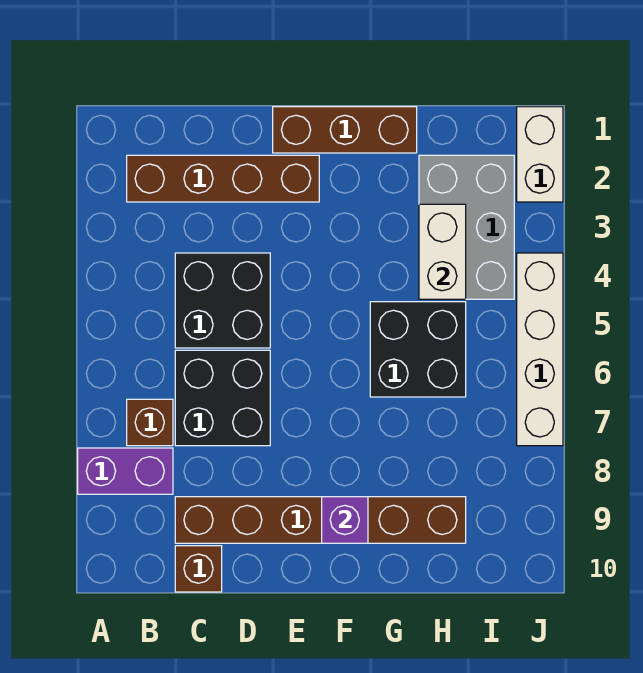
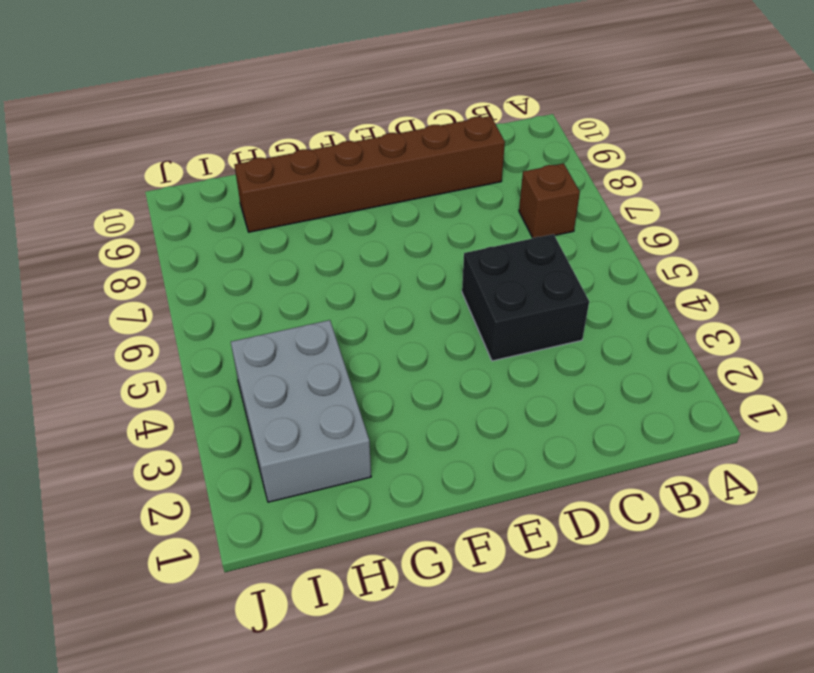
none -> purple 1x2 brick [78,448,173,494]
none -> brown 1x4 brick [127,155,319,202]
none -> black 2x2 brick [175,350,270,446]

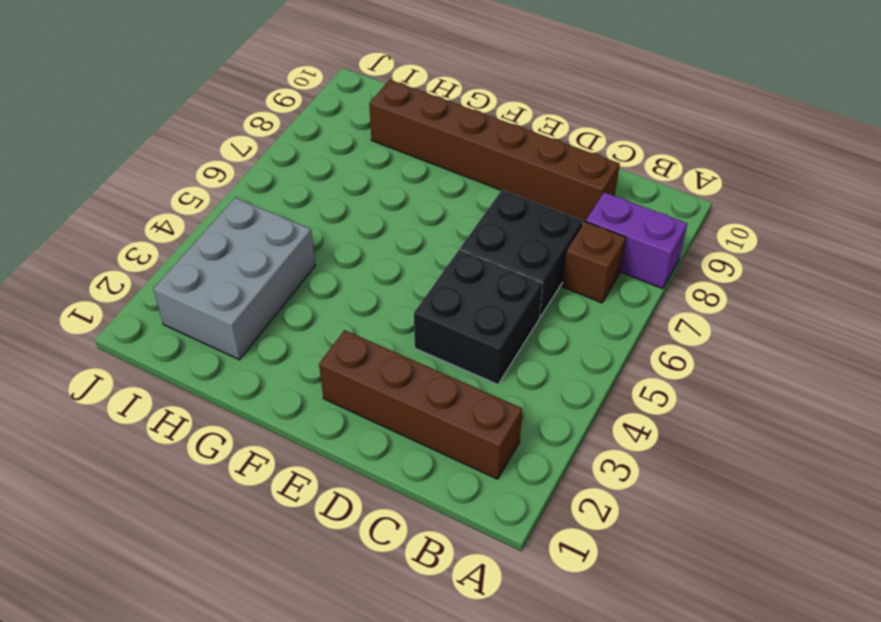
none -> brown 1x1 brick [175,546,222,592]
none -> brown 1x3 brick [273,107,417,153]
none -> black 2x2 brick [370,302,466,397]

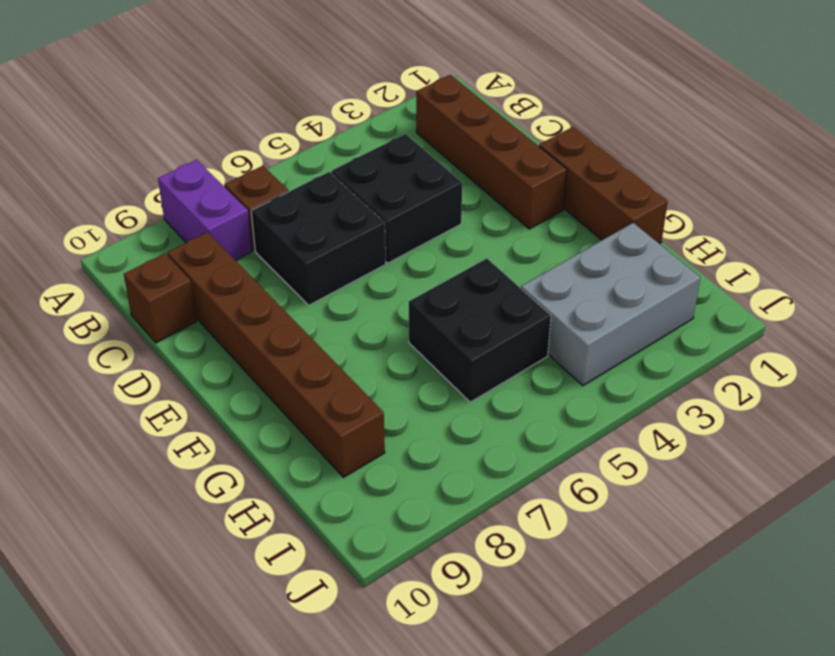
none -> white 1x2 brick [517,107,563,202]
none -> white 1x4 brick [517,253,563,446]
none -> purple 1x1 brick [322,497,368,543]

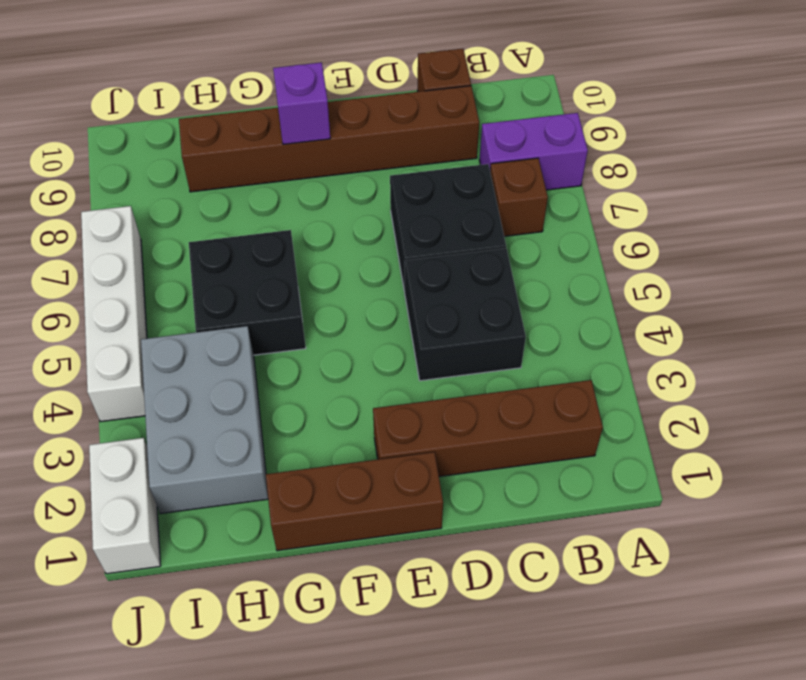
none -> white 1x2 brick [419,204,466,299]

